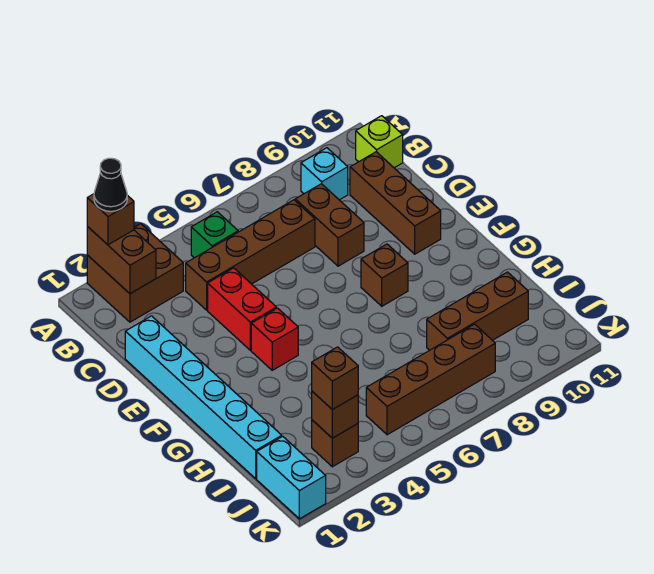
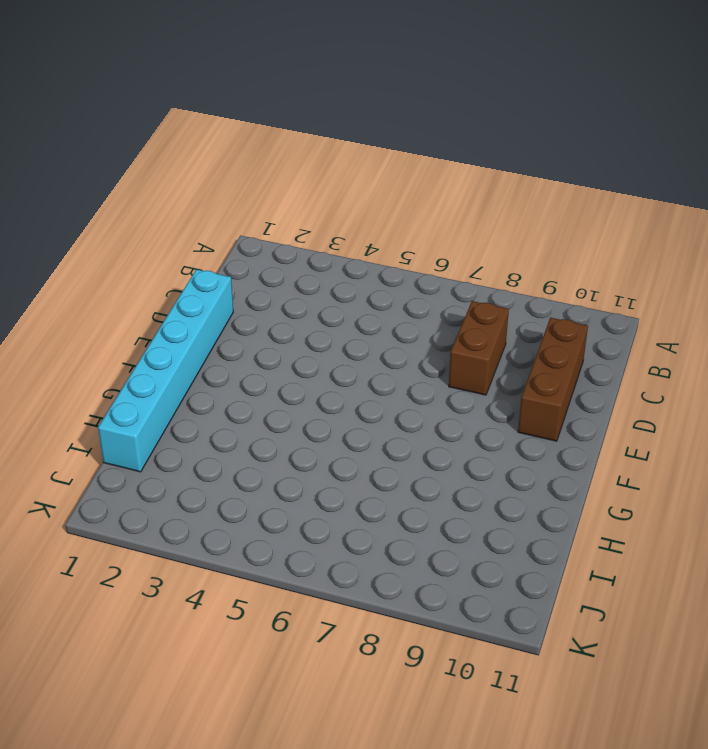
none -> brown 2x2 brick [87,224,183,322]
none -> green 1x1 brick [191,212,238,258]
none -> cyan 1x1 brick [301,148,348,200]

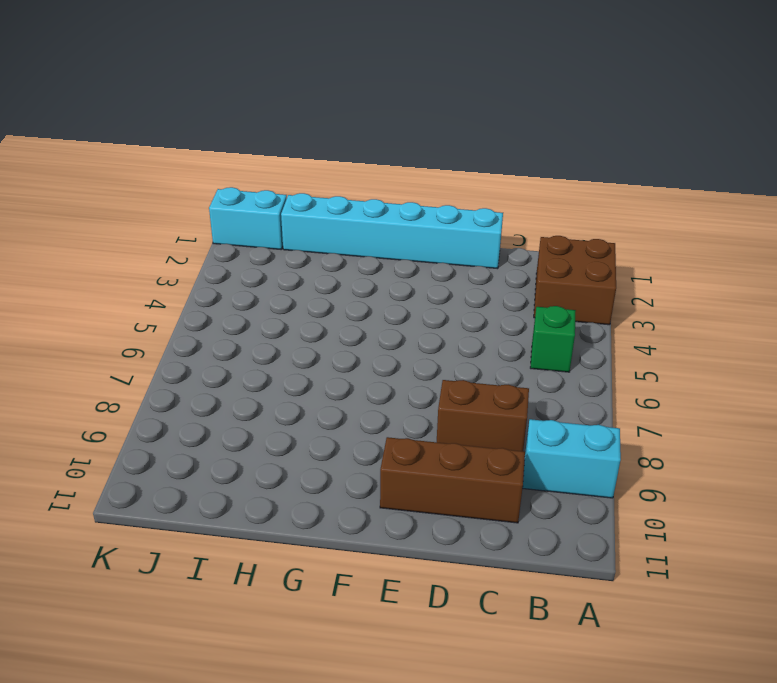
cyan 1x2 brick [523,419,621,498] -> cyan 1x1 brick [301,148,348,200]
none -> lime 1x1 brick [356,116,403,168]
none -> brown 1x4 brick [186,200,315,310]
none -> red 1x2 brick [208,268,276,350]

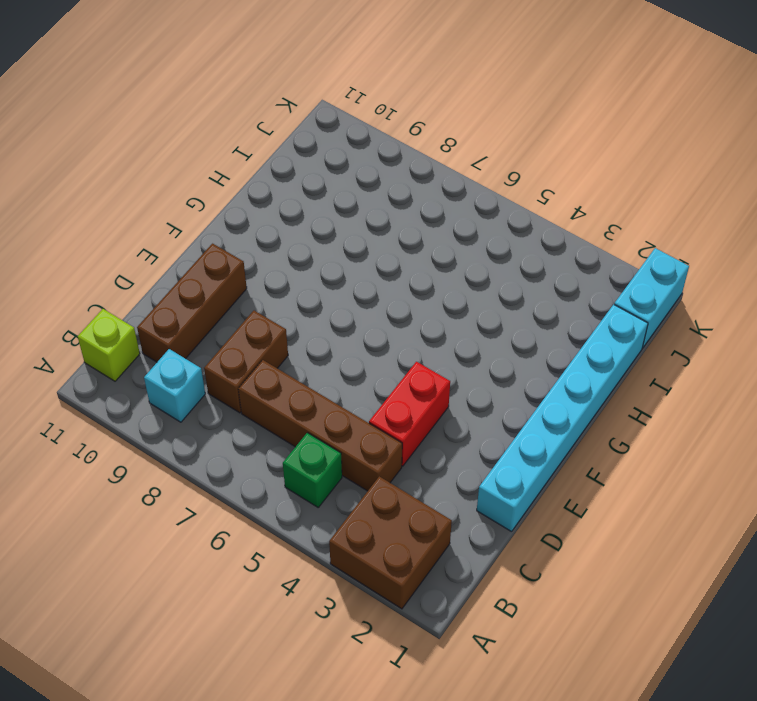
none -> red 1x1 brick [251,308,298,370]
none -> brown 1x1 brick [361,244,408,306]
none -> brown 1x3 brick [427,272,528,350]

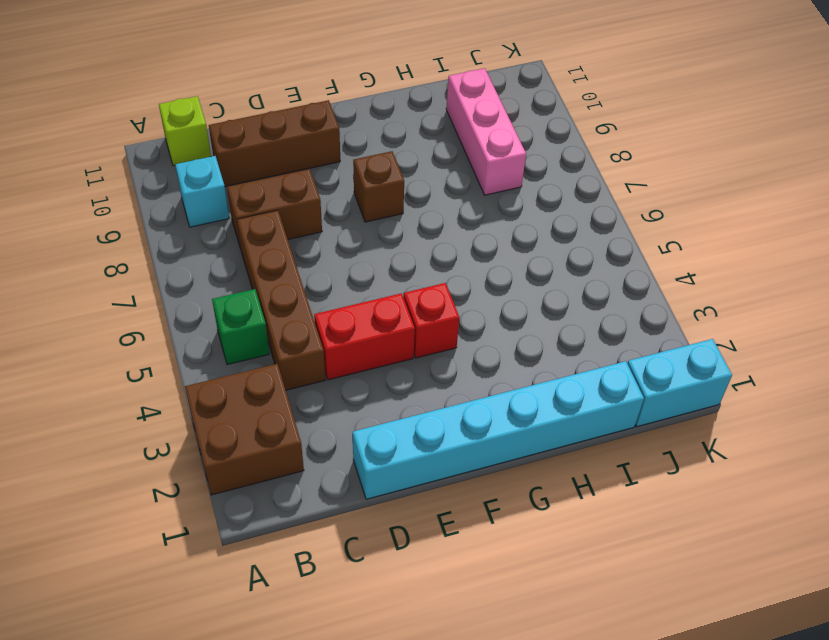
pink 1x3 brick [446,68,526,195] -> brown 1x3 brick [427,272,528,350]
none -> brown 1x1 brick [312,420,358,467]
none -> brown 1x4 brick [366,324,495,435]
none -> brown 1x2 brick [87,227,156,294]

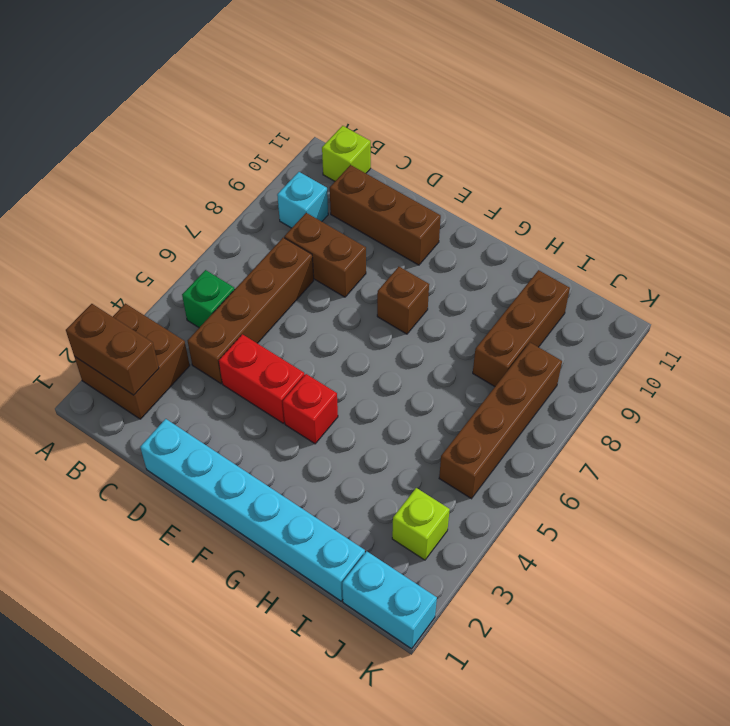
lime 1x1 brick [392,488,450,560] -> brown 1x1 brick [312,420,358,467]
none -> brown 1x1 brick [312,391,358,438]
none -> brown 1x1 brick [87,194,134,245]
none -> brown 1x1 brick [312,347,358,410]

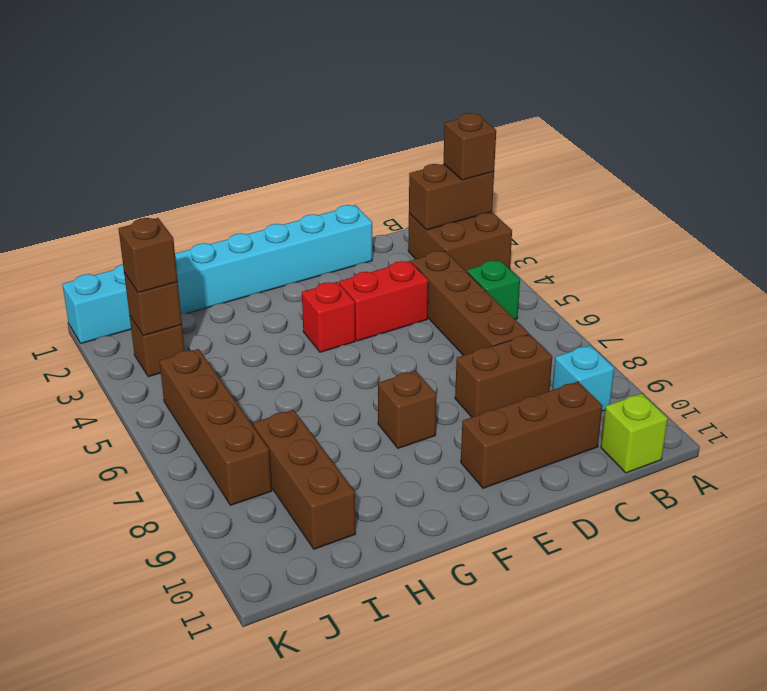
none -> black 1x1 cone [94,158,127,211]

